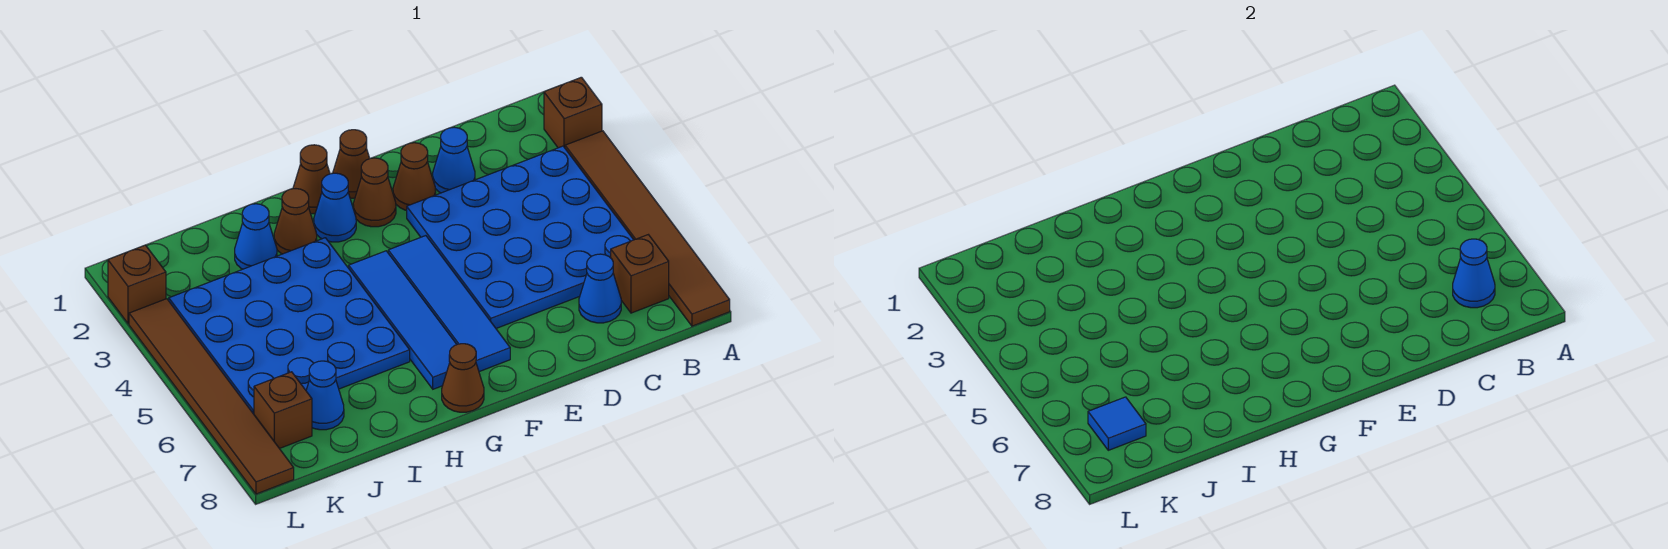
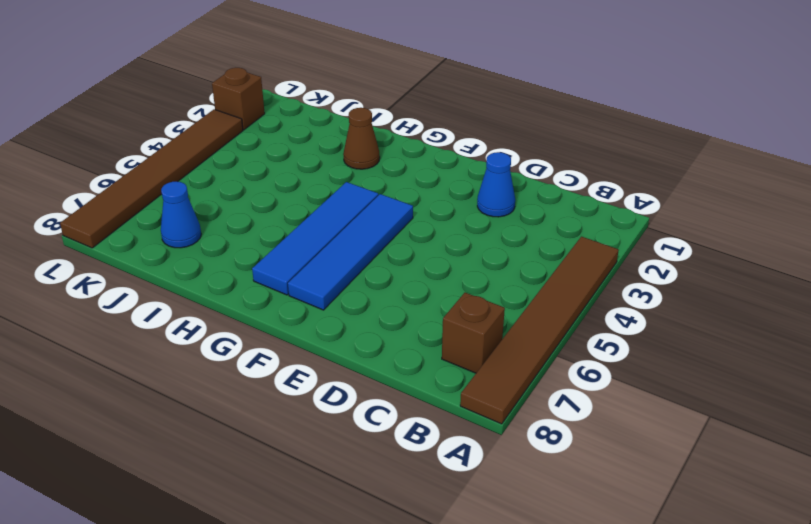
none -> brown 1x1 brick [544,77,602,148]
none -> blue 4x4 plate [407,146,633,328]
none -> blue 1x1 cone [579,254,621,323]

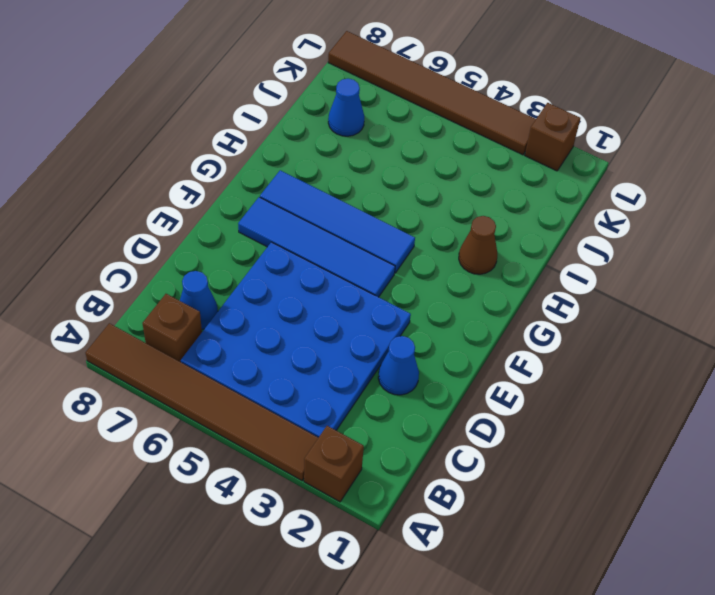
none -> brown 1x1 cone [393,143,436,210]
none -> brown 1x1 cone [333,130,370,198]
none -> brown 1x1 cone [353,158,396,227]

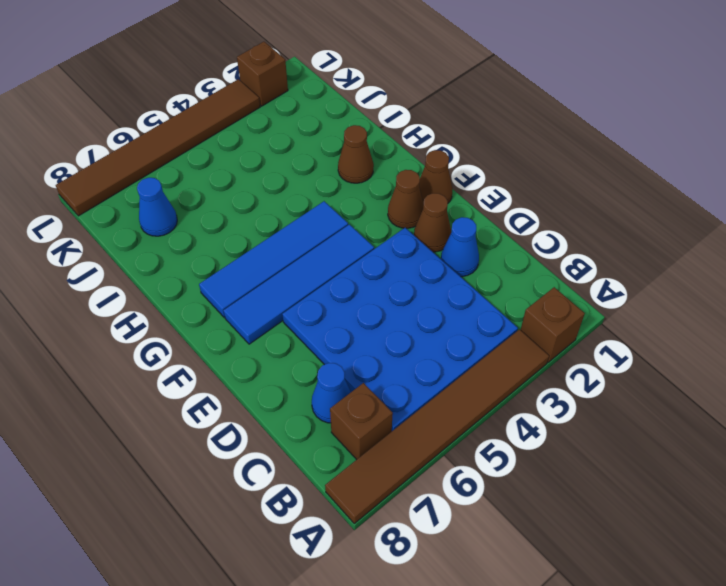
none -> brown 1x1 cone [293,145,330,214]
none -> blue 1x1 cone [314,173,356,242]
none -> brown 1x1 cone [442,344,484,412]

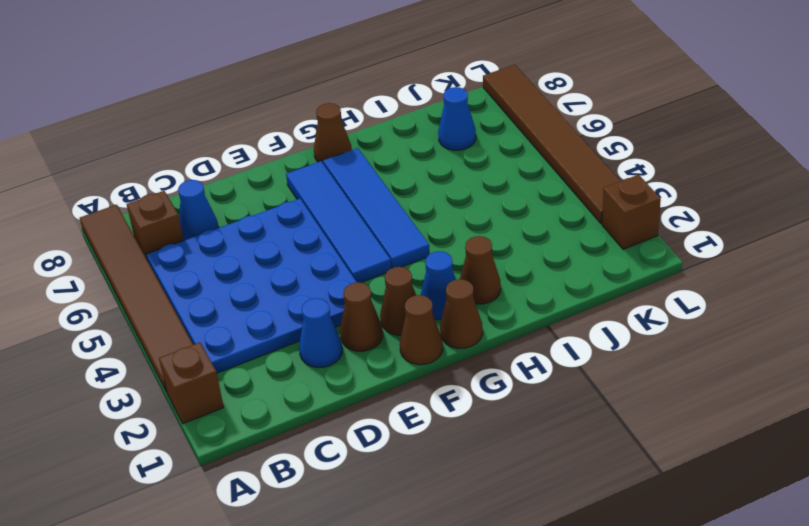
none -> blue 4x4 plate [169,238,410,414]
none -> blue 1x1 cone [235,204,277,269]
none -> brown 1x1 brick [254,372,312,449]

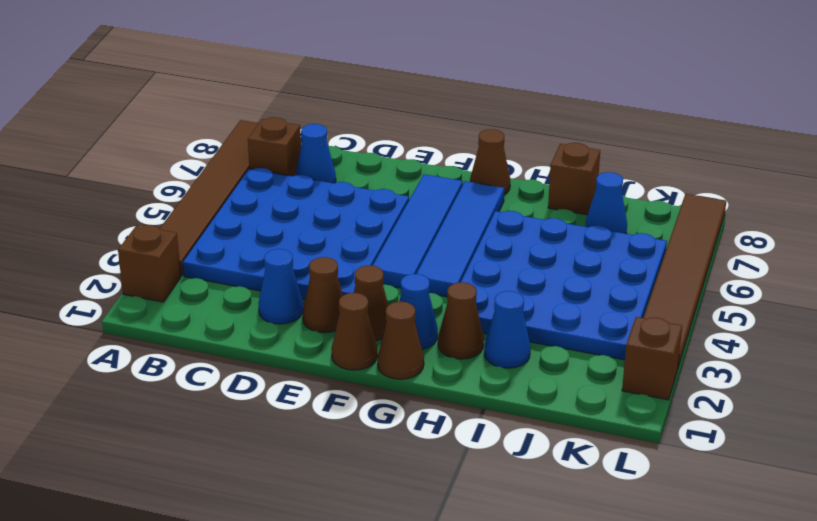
brown 1x1 brick [548,143,600,215] -> brown 1x1 brick moved to [254,372,312,449]
none -> blue 1x1 cone [1453,239,1495,308]
none -> blue 1x1 tile [1088,397,1146,450]

